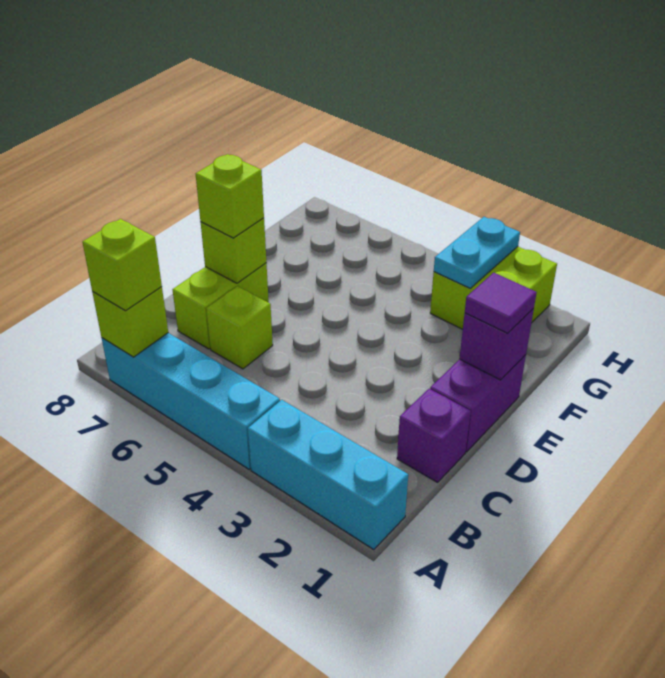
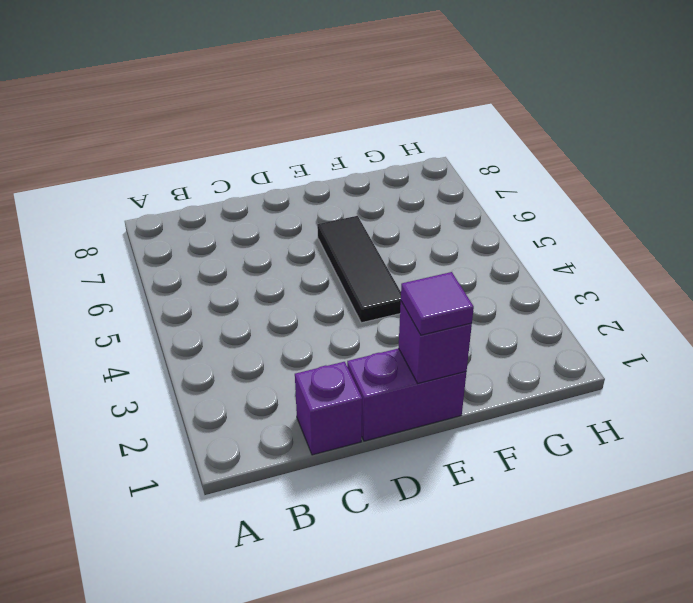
black 1x3 tile [317,216,401,323] -> none
none -> cyan 1x3 brick [248,400,408,550]
none -> cyan 1x4 brick [102,333,280,469]
none -> lime 1x1 brick [206,286,273,369]

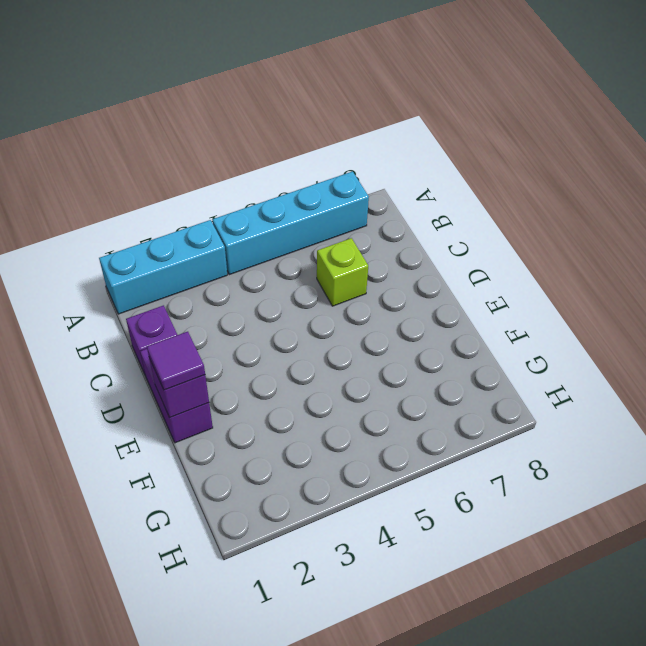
none -> lime 1x2 brick [173,263,269,349]
none -> lime 2x2 brick [430,247,557,329]
none -> lime 1x1 brick [92,287,168,357]

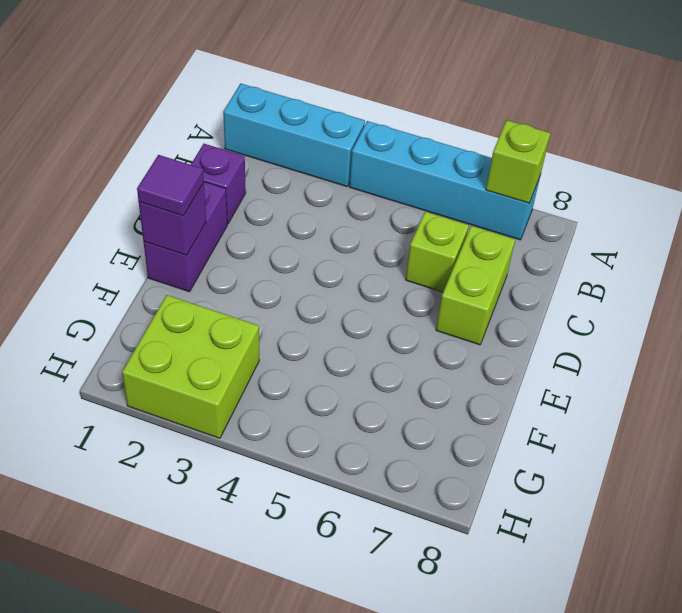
none -> lime 1x1 brick [201,218,266,283]
none -> cyan 1x2 plate [434,217,520,288]
none -> lime 1x1 brick [82,219,162,311]

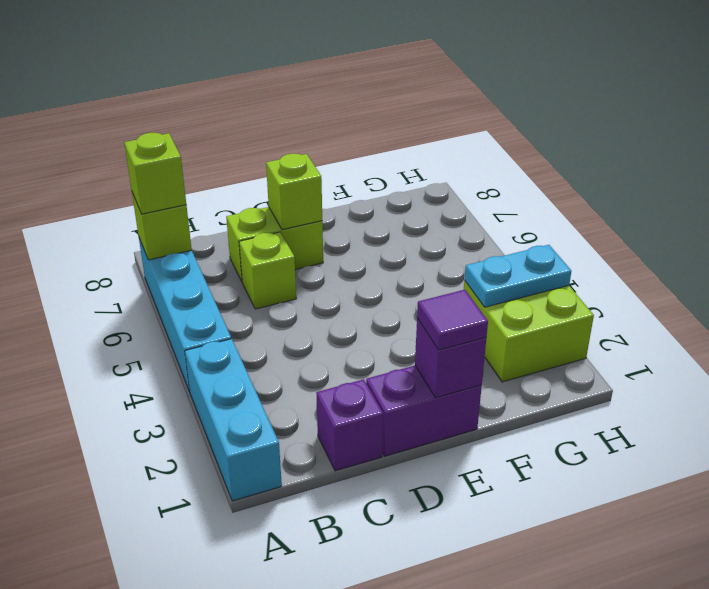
none -> lime 1x1 brick [196,154,264,238]

